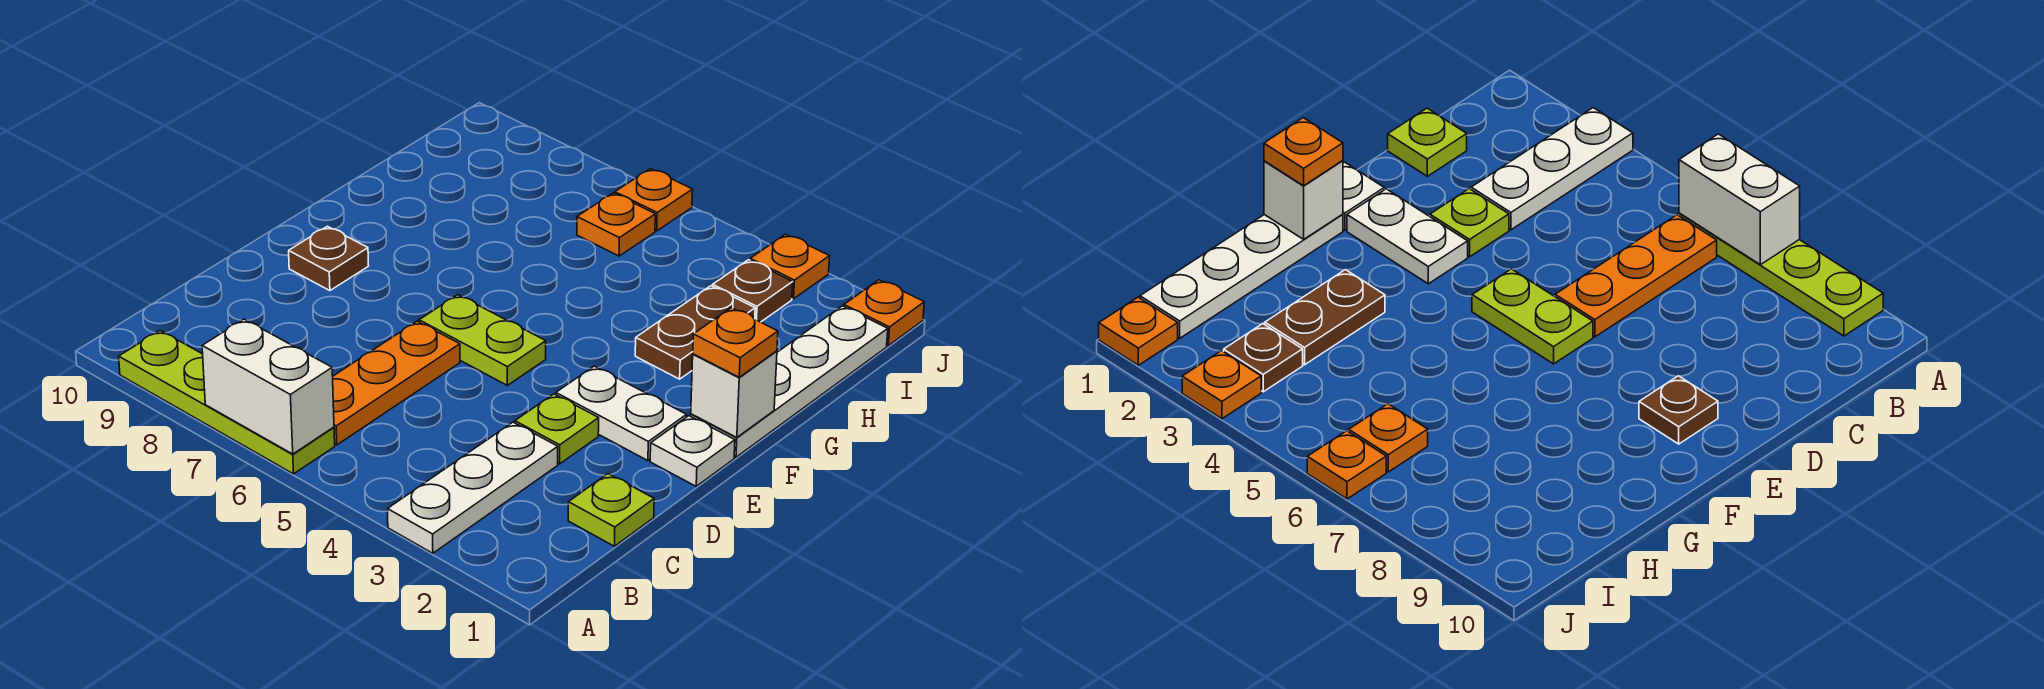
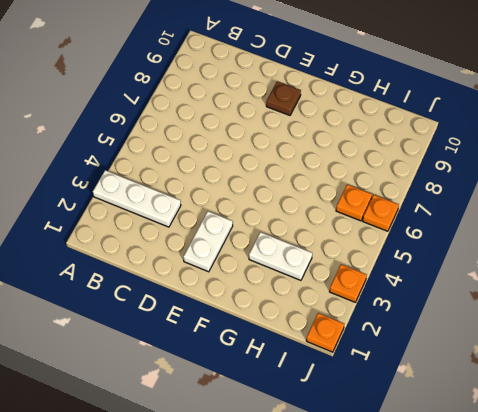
white 1x2 plate [249,232,312,280] -> brown 1x2 plate [635,286,755,379]
none -> lime 1x4 plate [119,331,335,474]
none -> orange 1x3 plate [333,321,460,445]
none -> lime 1x1 plate [568,474,654,546]

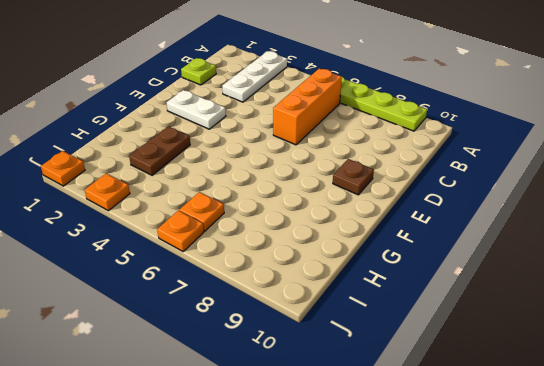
orange 1x3 brick [273,69,342,145] -> orange 1x3 plate [333,321,460,445]
none -> lime 1x1 plate [515,394,599,464]
none -> white 1x1 plate [650,416,735,486]
none -> lime 1x2 plate [419,295,546,385]

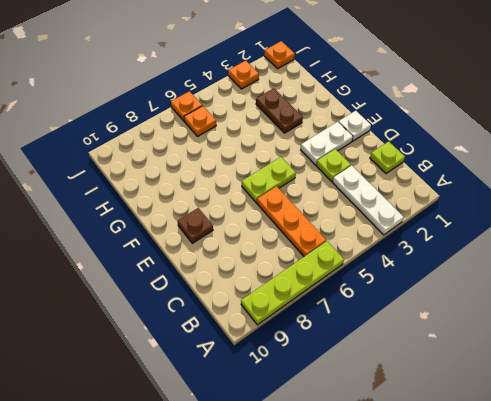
none -> white 1x4 plate [691,306,888,457]
none -> brown 1x1 plate [713,260,793,322]
none -> white 1x2 brick [202,319,334,454]

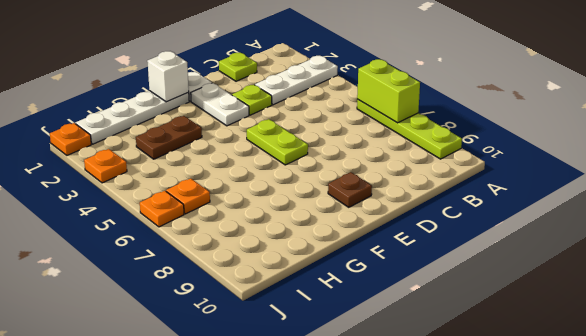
lime 1x2 brick [357,59,420,123] -> white 1x2 brick [202,319,334,454]
none -> orange 1x3 plate [333,321,460,445]
none -> brown 1x1 plate [713,260,793,322]
none -> orange 1x1 plate [693,308,778,377]

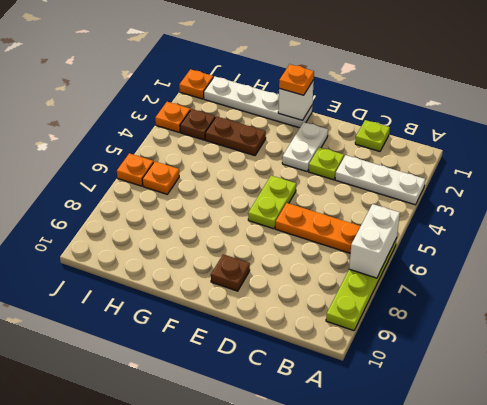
none -> white 1x1 plate [650,416,735,486]

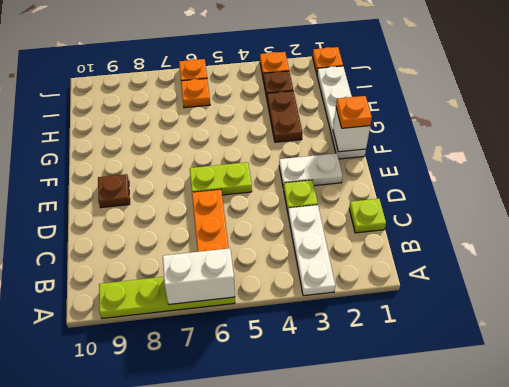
none -> white 1x1 plate [650,416,735,486]

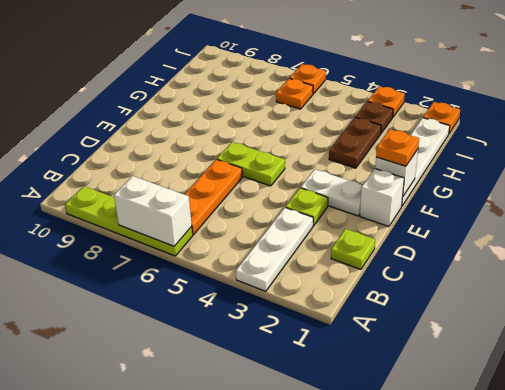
white 1x1 brick [360,169,404,227] -> white 1x1 plate [650,416,735,486]
none -> brown 1x1 plate [289,226,369,291]

